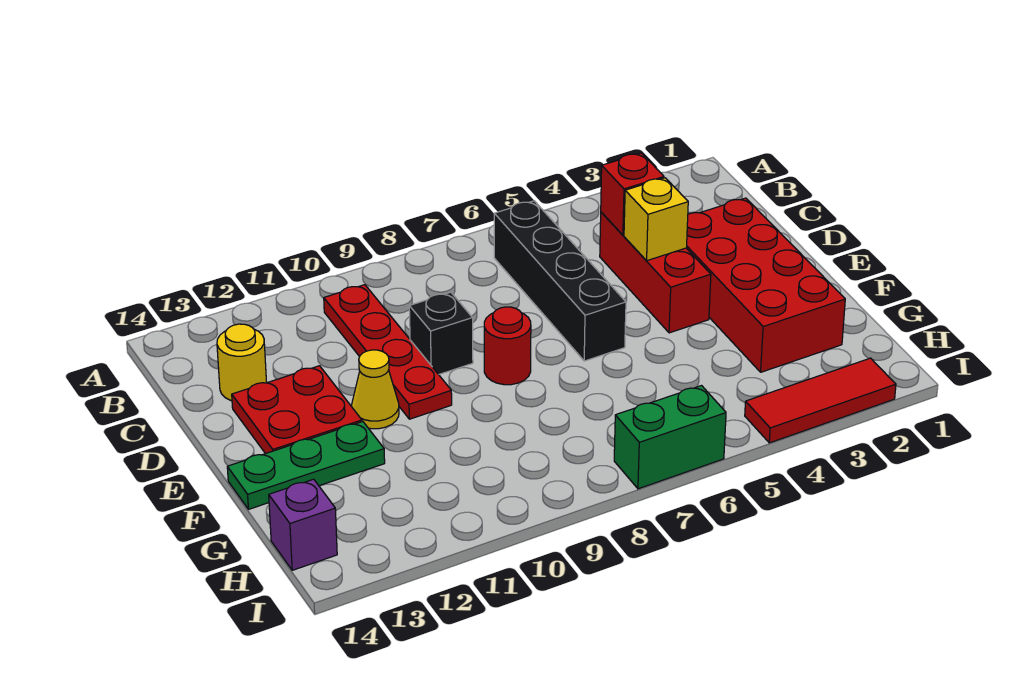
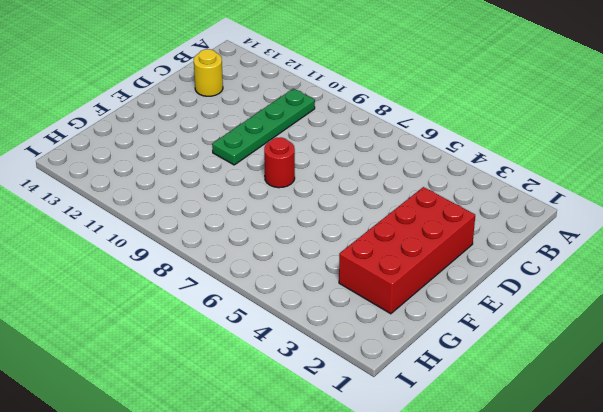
green 1x4 plate [212,89,315,165] -> red 1x4 plate [324,285,452,419]
none -> black 1x4 brick [494,201,626,361]
none -> red 1x3 brick [600,212,711,333]
none -> black 1x1 brick [409,292,473,375]

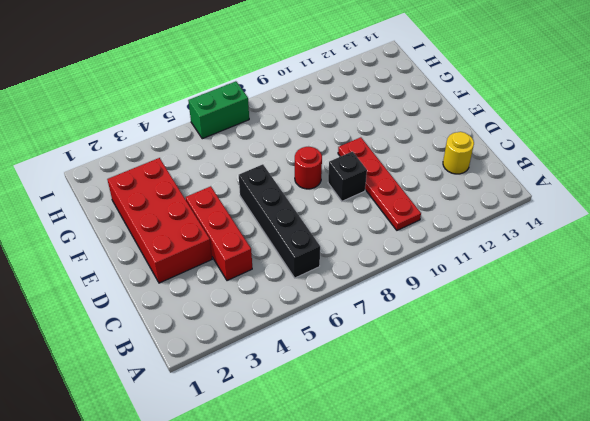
none -> red 2x2 plate [232,366,362,454]
none -> yellow 1x1 cone [352,350,399,429]
none -> green 1x3 plate [227,422,385,509]

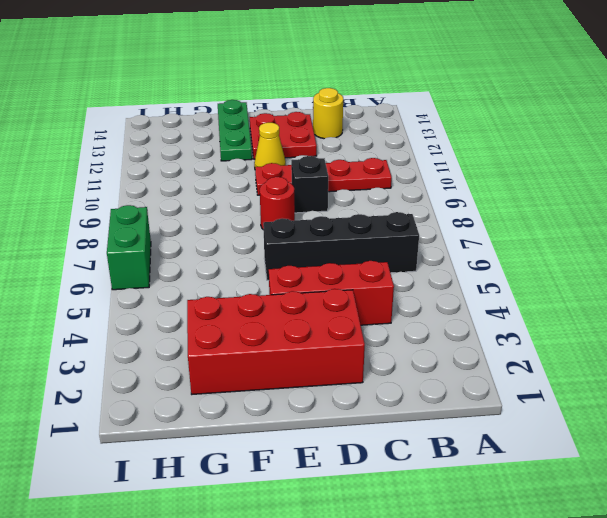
none -> purple 1x1 brick [269,479,337,570]
none -> red 1x3 tile [745,358,896,443]
none -> red 1x1 brick [601,153,664,235]

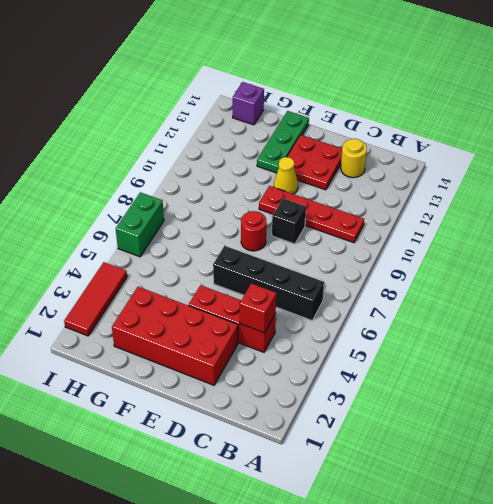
none -> yellow 1x1 brick [624,178,688,261]

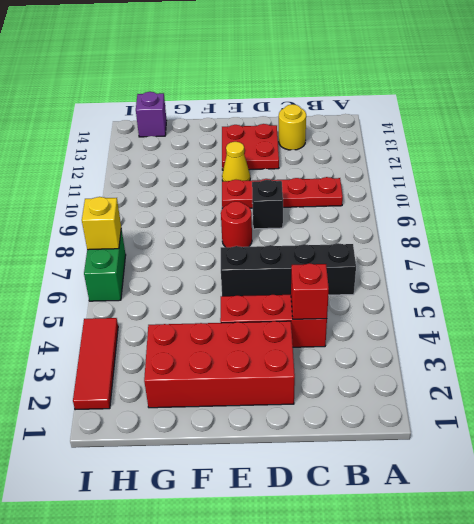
yellow 1x1 brick [82,197,121,250] -> yellow 1x1 brick moved to [624,178,688,261]
none -> green 1x3 plate [227,422,385,509]

